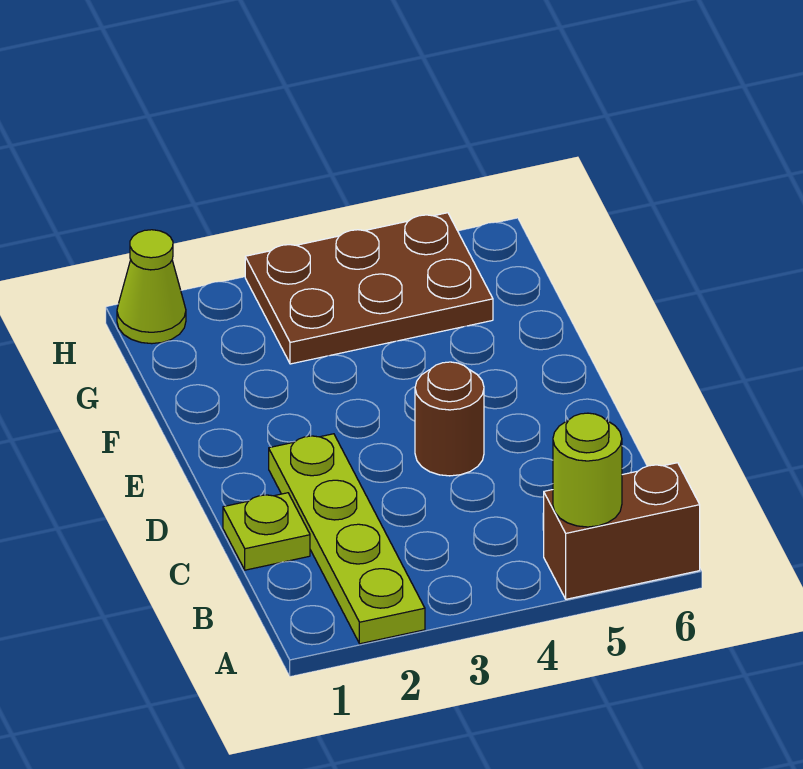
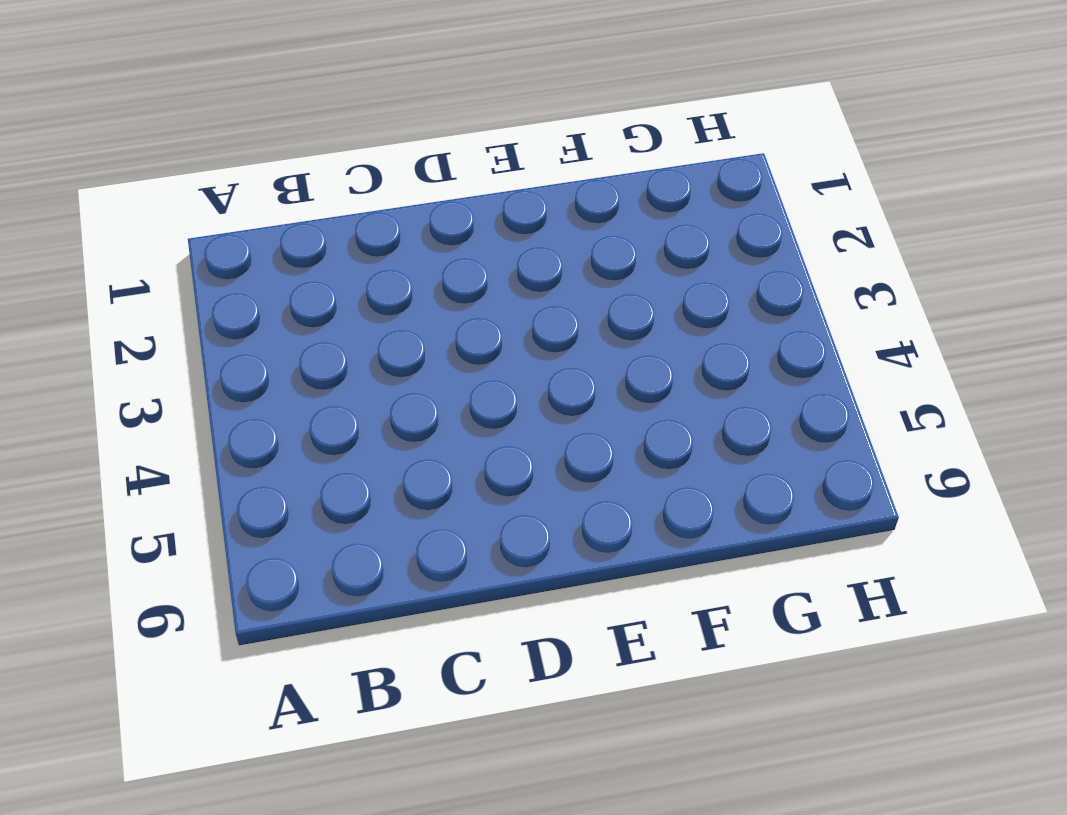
none -> lime 1x4 plate [269,434,425,644]
none -> brown 1x2 brick [544,463,700,599]

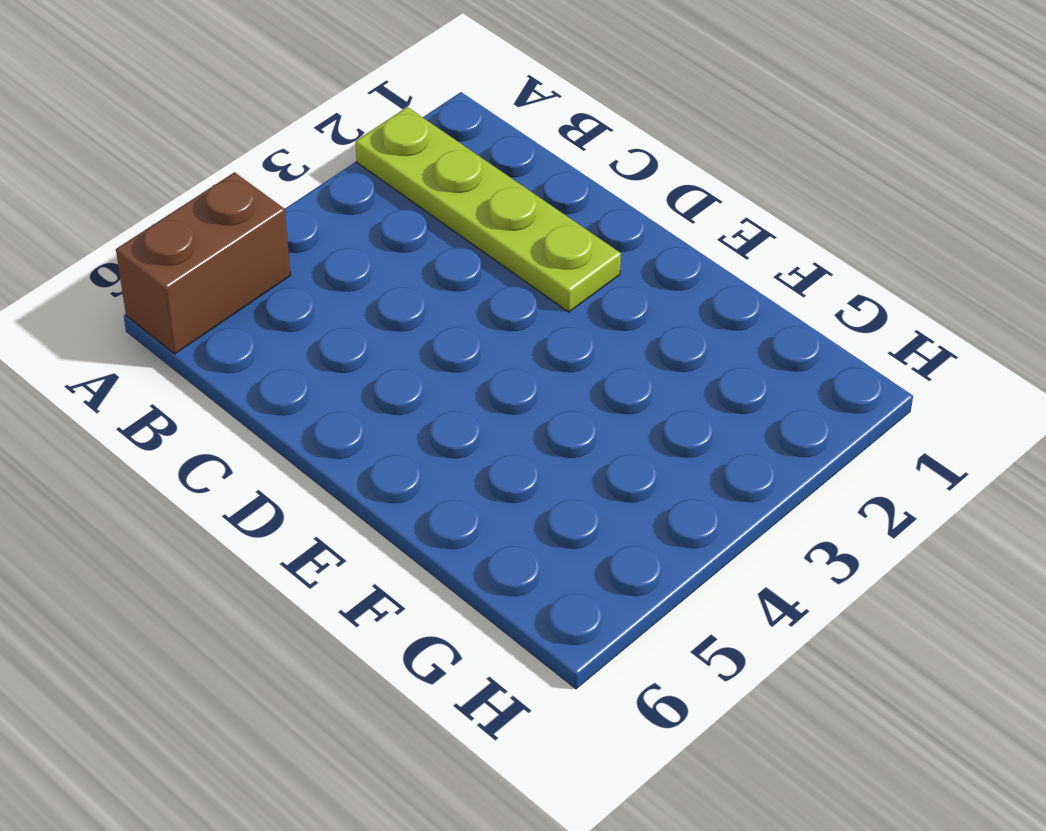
none -> lime 1x1 plate [223,493,310,570]
none -> brown 1x1 round brick [415,362,484,476]

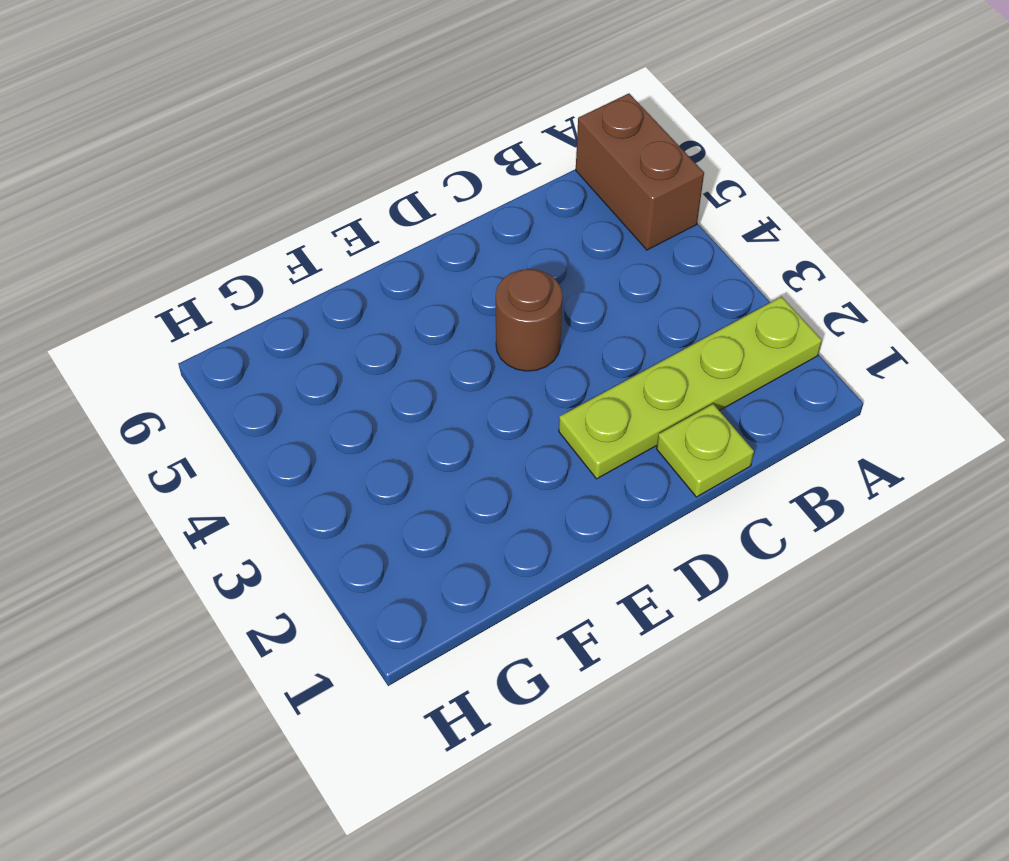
none -> brown 2x3 plate [245,213,493,364]
none -> lime 1x1 cone [117,230,186,344]

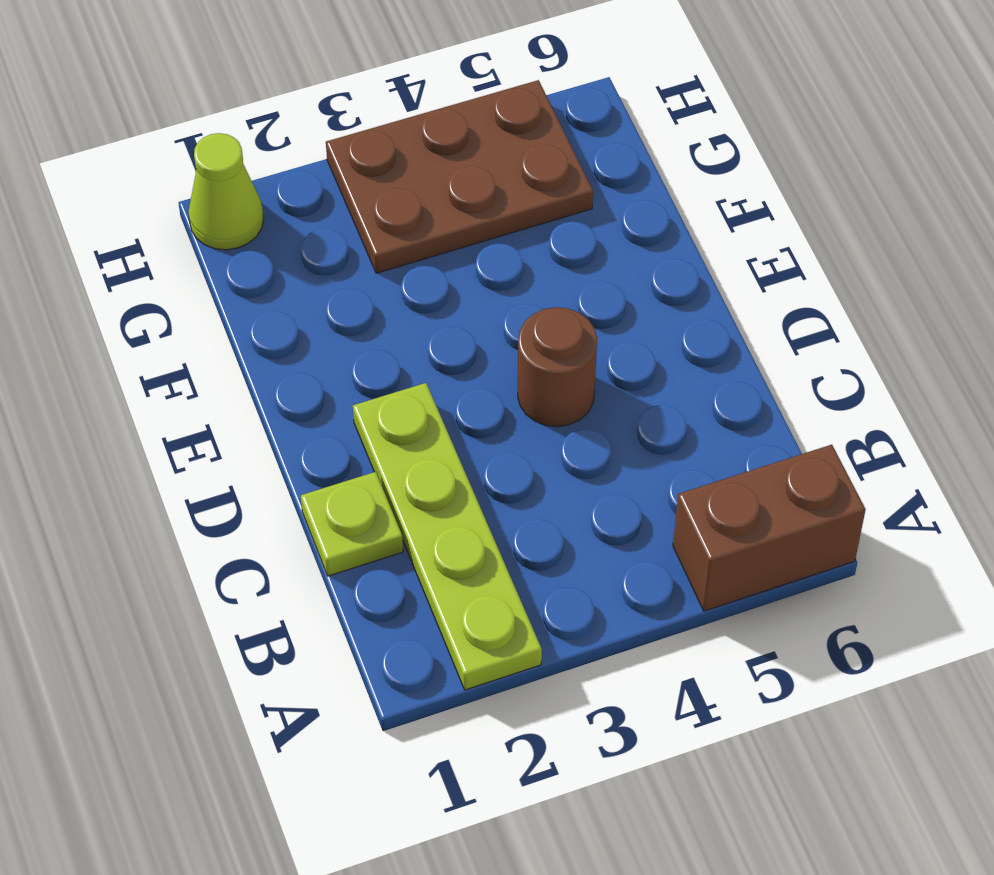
none -> lime 1x1 round brick [553,413,622,527]

